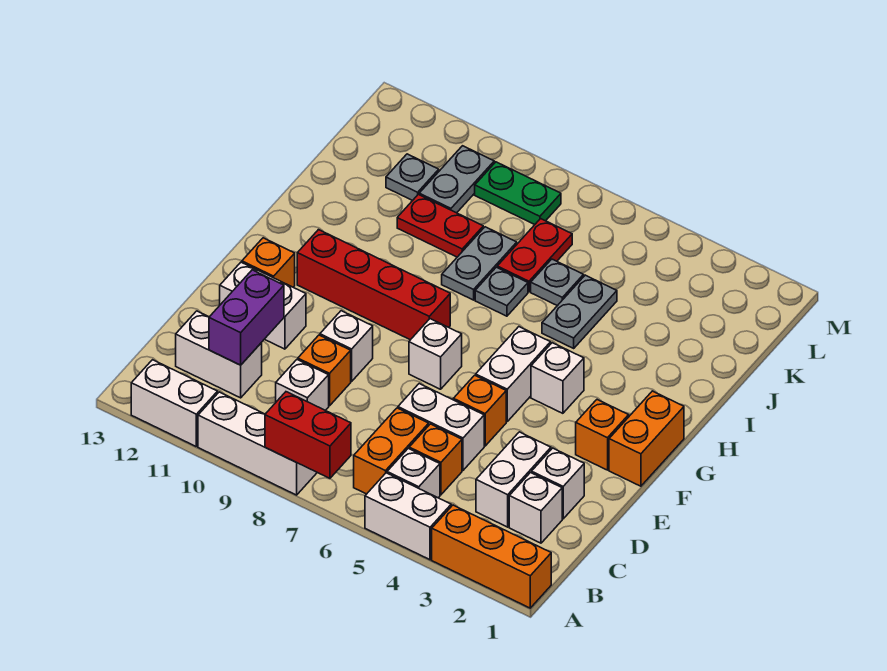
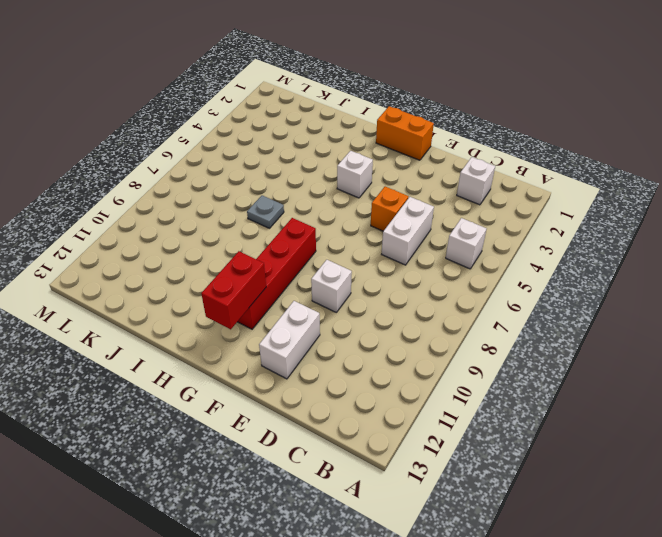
red 1x2 brick [201,251,266,329] -> red 1x2 brick moved to [265,392,351,478]
none -> orange 1x3 brick [432,505,551,608]
none -> white 1x2 brick [365,473,451,560]
none -> white 1x3 brick [198,392,317,495]
none -> white 1x2 brick [131,360,218,446]

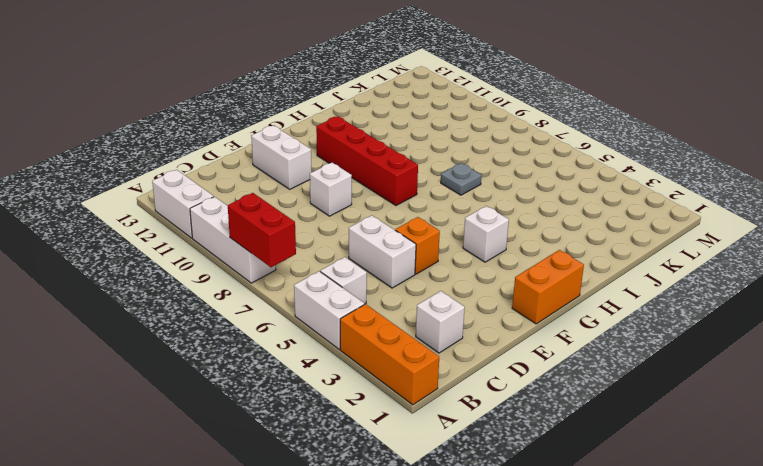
none -> orange 1x2 brick [354,408,429,494]
none -> white 1x2 brick [476,432,551,527]
none -> orange 1x1 brick [409,424,462,495]
none -> white 1x1 brick [276,360,329,411]

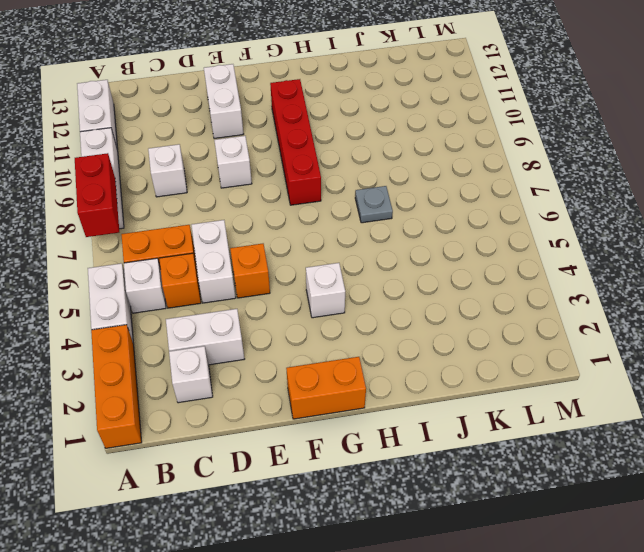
none -> white 1x2 brick [176,311,262,398]
none -> white 1x1 brick [532,448,584,519]
none -> orange 1x1 brick [298,335,351,406]
none -> orange 1x1 brick [576,400,629,470]

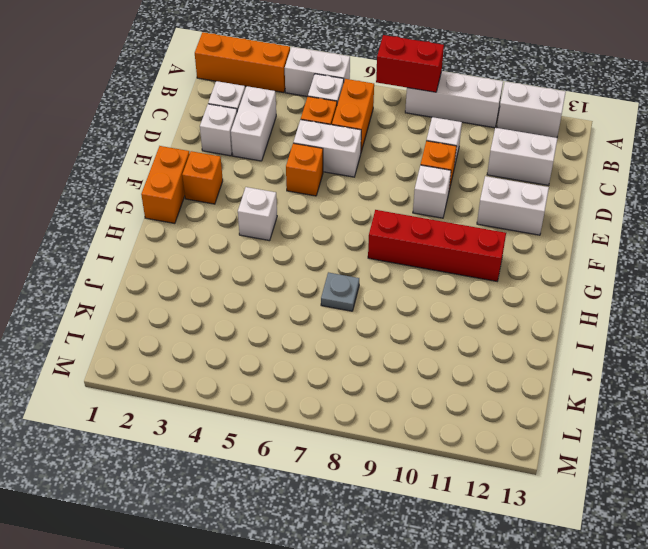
none -> white 1x2 brick [476,327,551,421]
none -> white 1x1 brick [409,319,462,389]
none -> orange 1x1 brick [242,238,295,287]
none -> grey 1x2 plate [542,275,617,348]

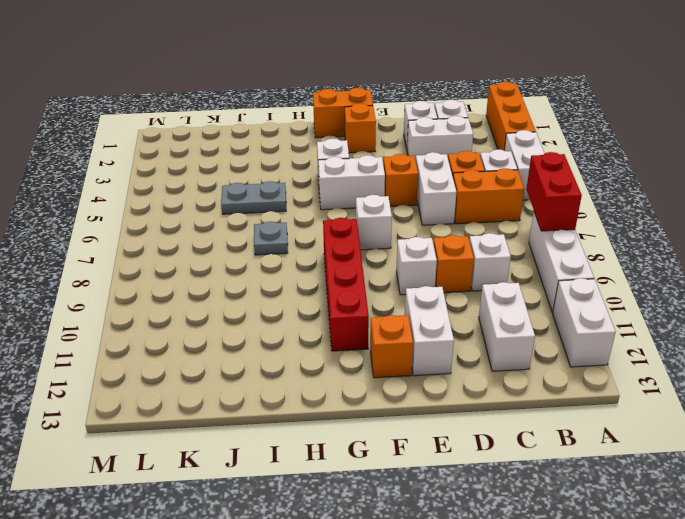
none -> grey 1x2 plate [442,227,517,300]
none -> grey 1x1 plate [531,259,584,306]
none -> red 1x2 plate [497,219,572,292]
none -> red 1x2 plate [397,194,483,257]

